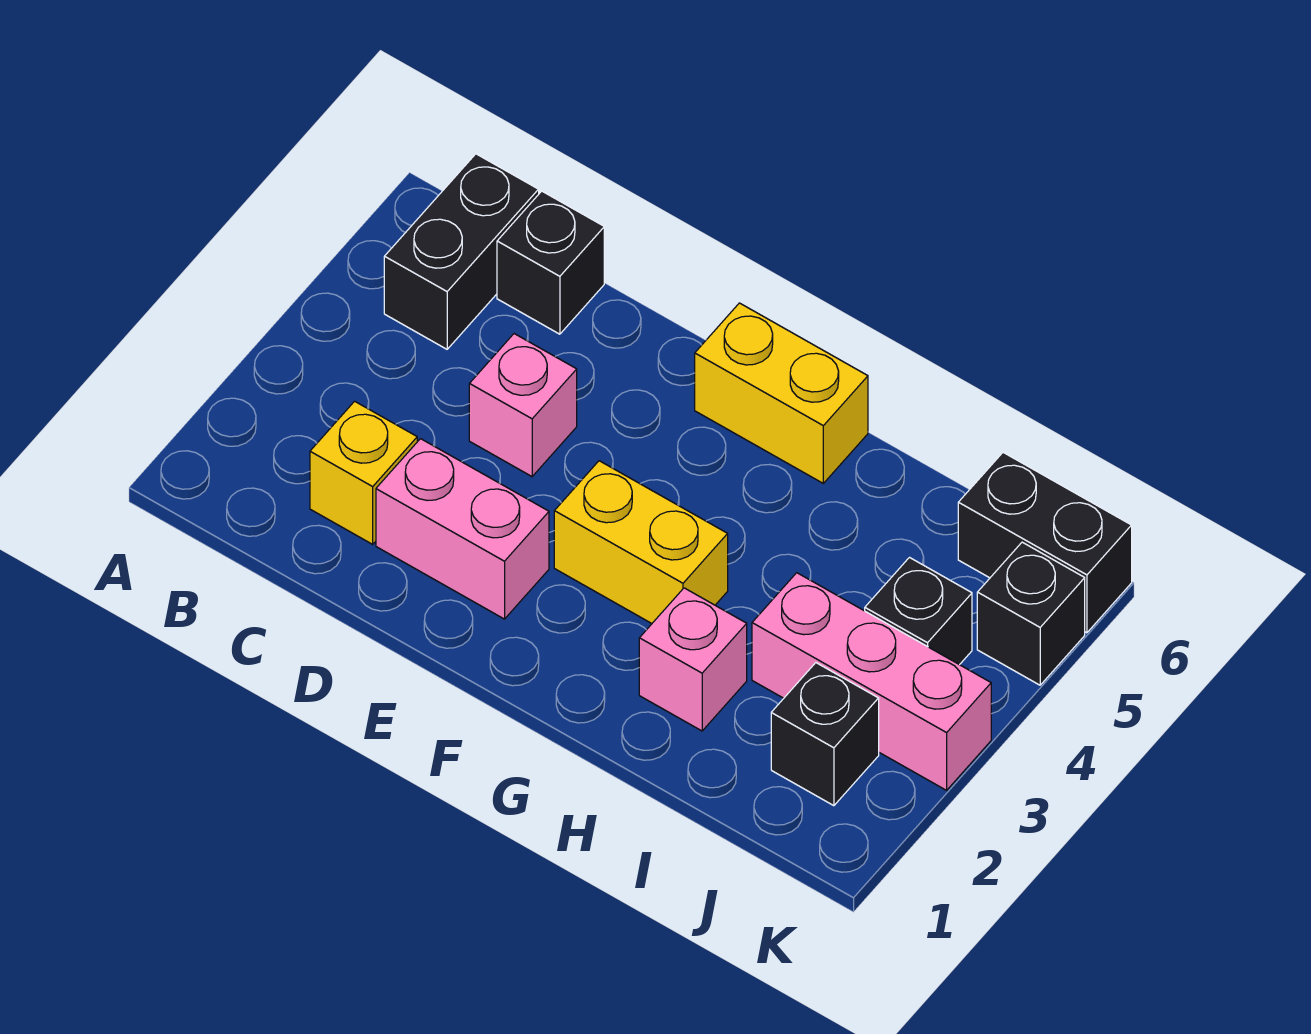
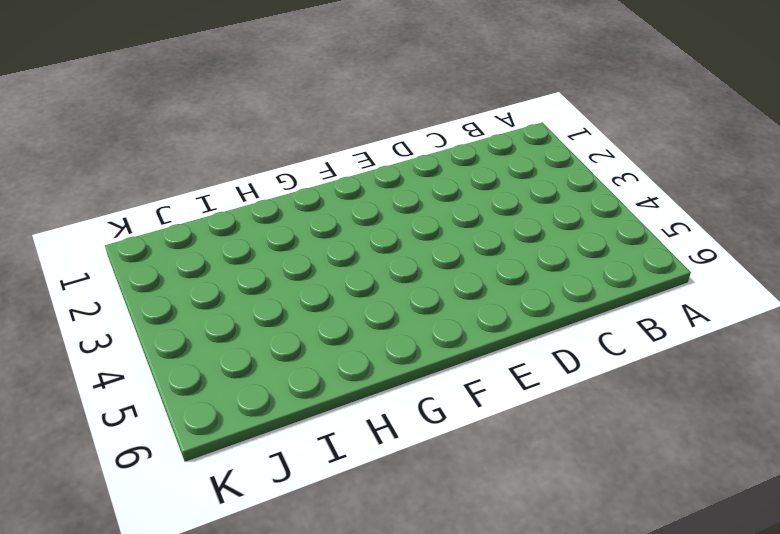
none -> black 1x2 brick [384,154,539,349]
none -> yellow 1x1 brick [310,401,417,544]
none -> black 1x1 brick [497,191,604,334]

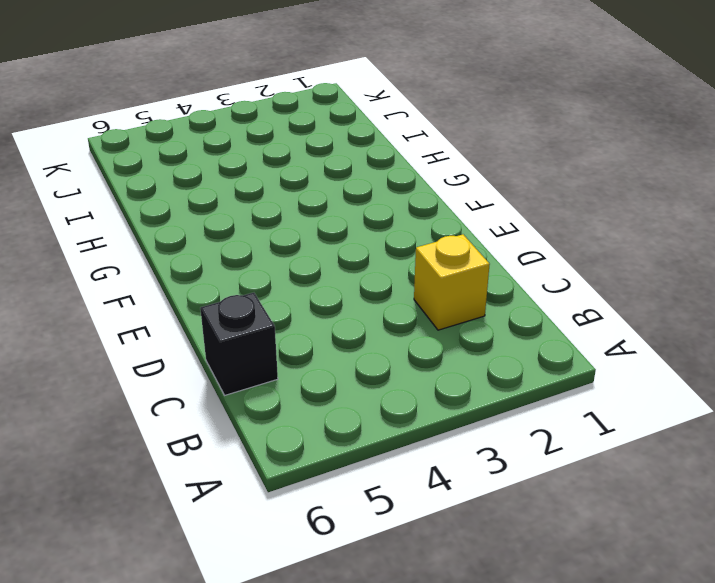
none -> black 1x2 brick [384,154,539,349]
none -> pink 1x2 brick [376,439,549,619]
none -> pink 1x1 brick [469,334,577,476]

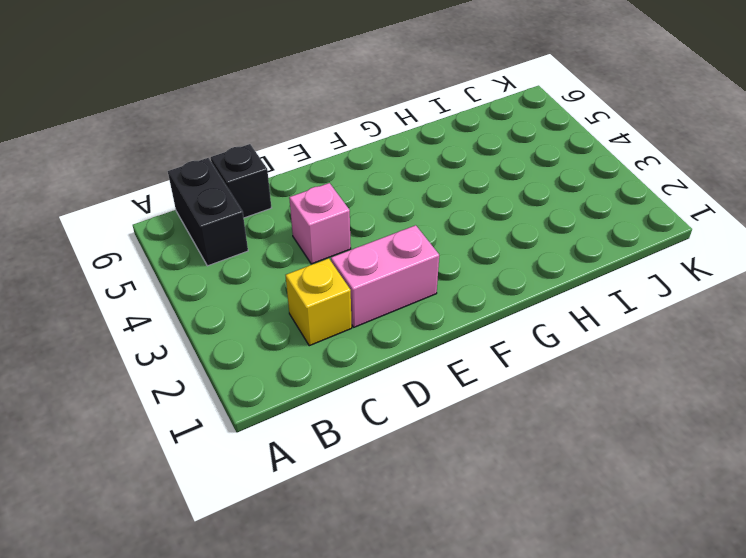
none -> yellow 1x2 brick [554,461,728,623]
none -> yellow 1x2 brick [695,303,868,483]
none -> pink 1x1 brick [639,588,747,731]

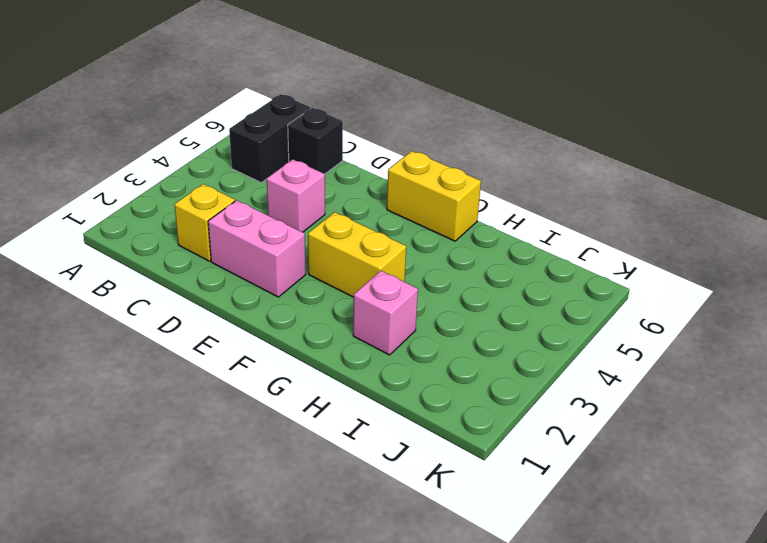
none -> pink 1x3 brick [752,573,991,790]
none -> black 1x1 brick [771,663,879,806]
none -> black 1x1 brick [865,558,972,665]

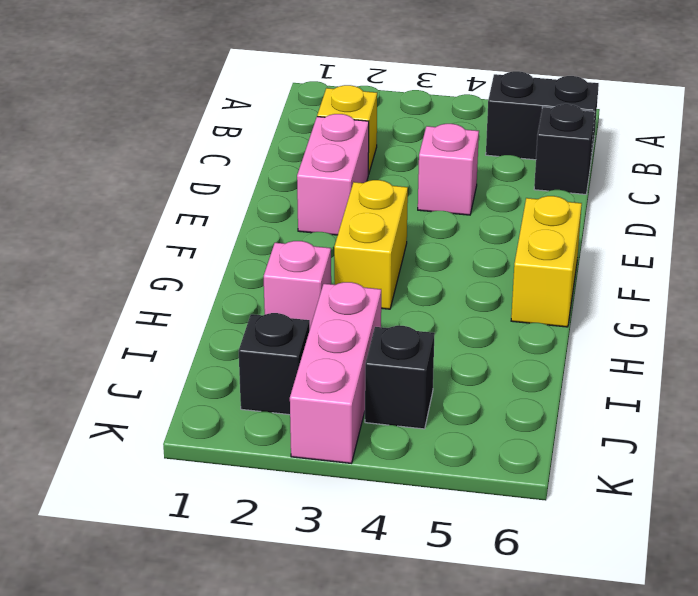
none -> black 1x2 brick [958,453,1132,633]
none -> black 1x1 brick [977,542,1085,685]

